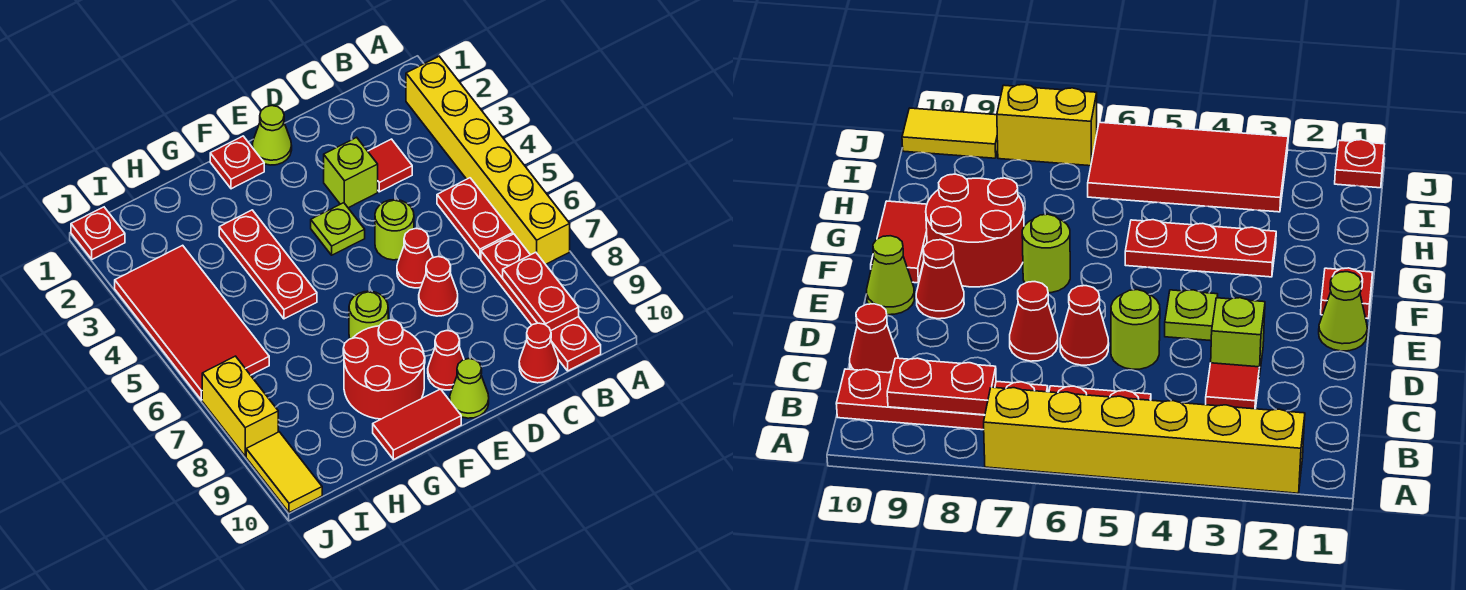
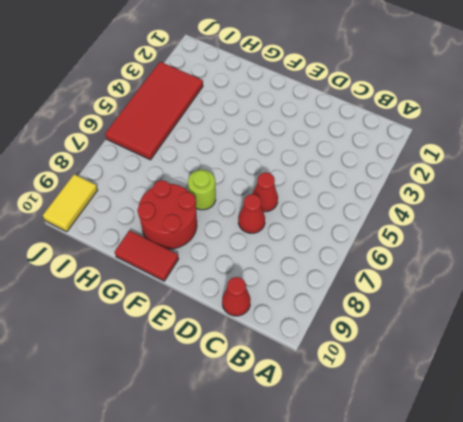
none -> yellow 1x6 brick [406,56,570,264]
none -> red 1x2 plate [437,178,513,258]
none -> red 1x4 plate [481,234,601,371]

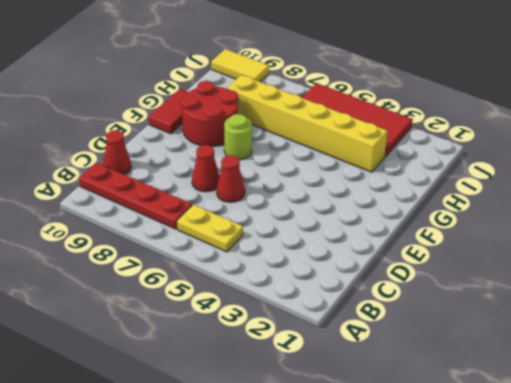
yellow 1x2 plate [177,205,243,252] -> red 1x2 plate [437,178,513,258]
yellow 1x6 brick [227,75,387,172] -> yellow 1x6 brick moved to [406,56,570,264]
none -> red 1x1 tile [368,139,412,192]
none -> lime 1x1 brick [324,137,378,208]
none -> lime 1x1 round brick [375,200,414,260]

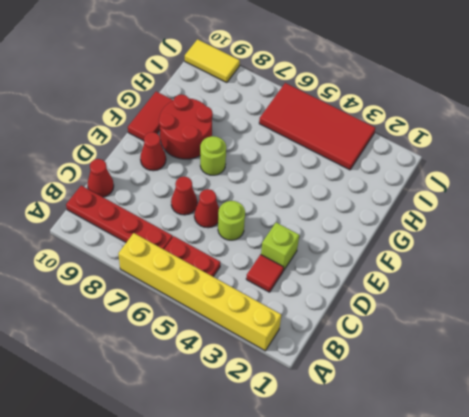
none -> lime 1x1 cone [252,106,292,165]
none -> lime 1x1 plate [311,203,365,255]
none -> lime 1x1 cone [450,359,489,418]

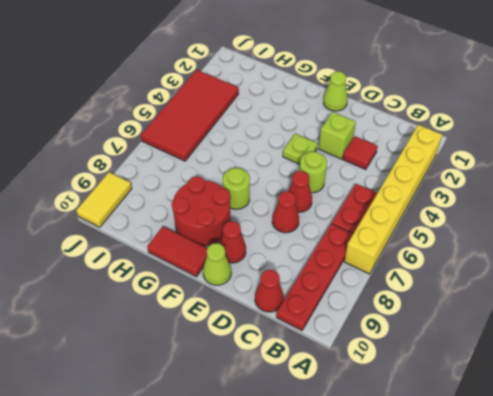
none -> red 1x1 plate [210,136,264,189]
none -> red 1x3 plate [219,210,317,319]
none -> red 1x1 plate [71,207,125,259]

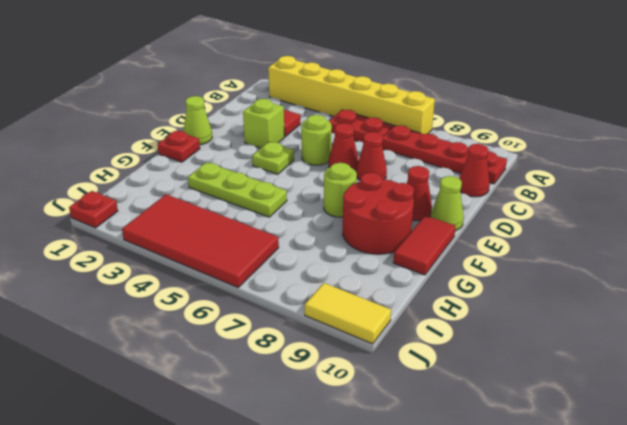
lime 1x3 plate [188,162,287,217] -> red 1x3 plate [219,210,317,319]
none -> yellow 1x2 brick [202,356,278,456]
none -> red 1x2 plate [503,252,579,331]

